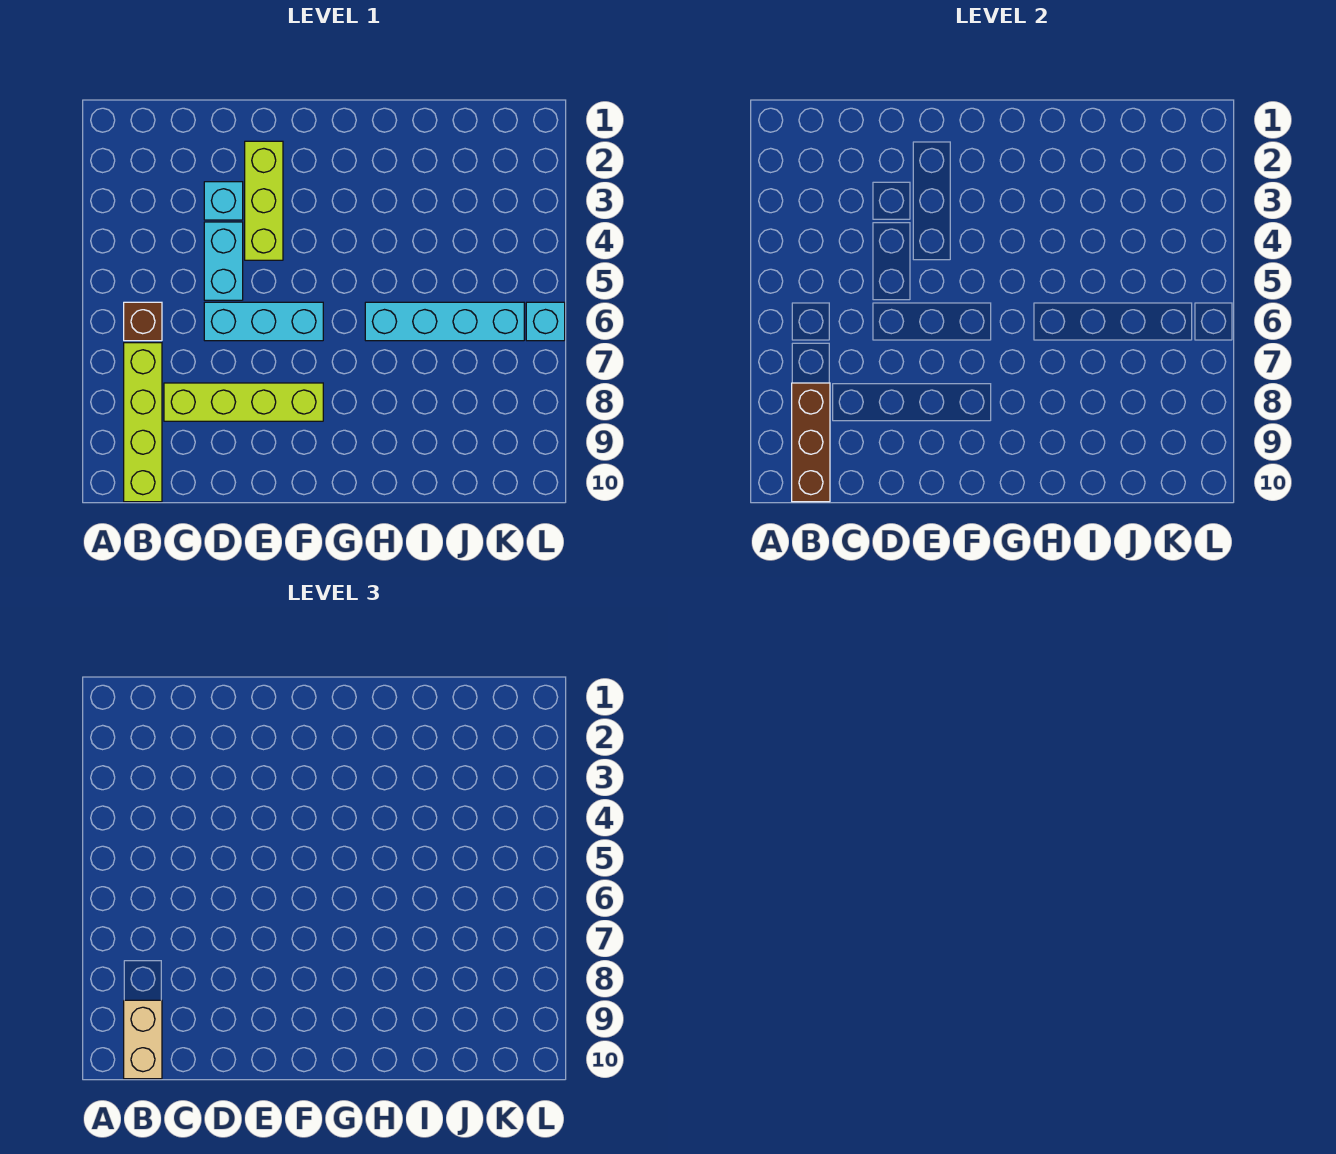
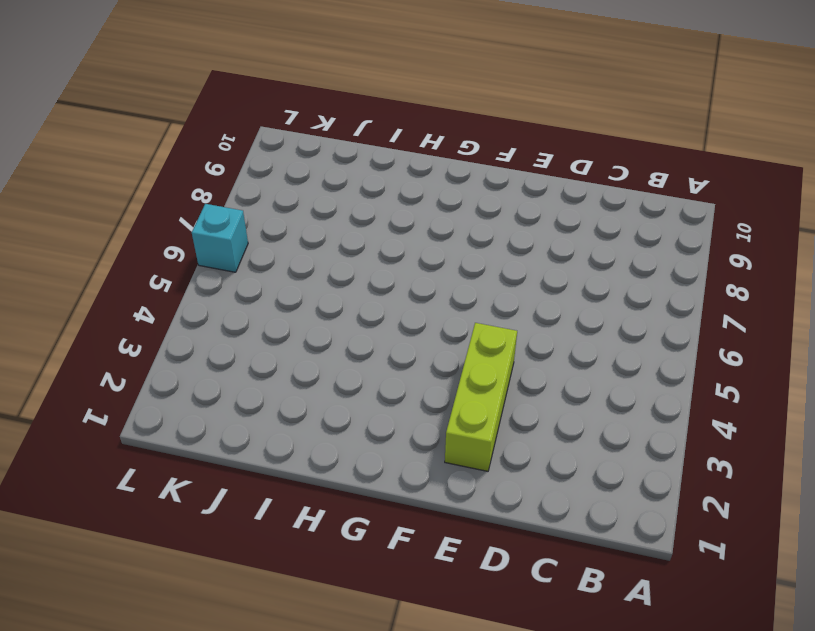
none -> brown 1x1 brick [124,302,162,341]
none -> lime 1x4 brick [124,343,162,502]

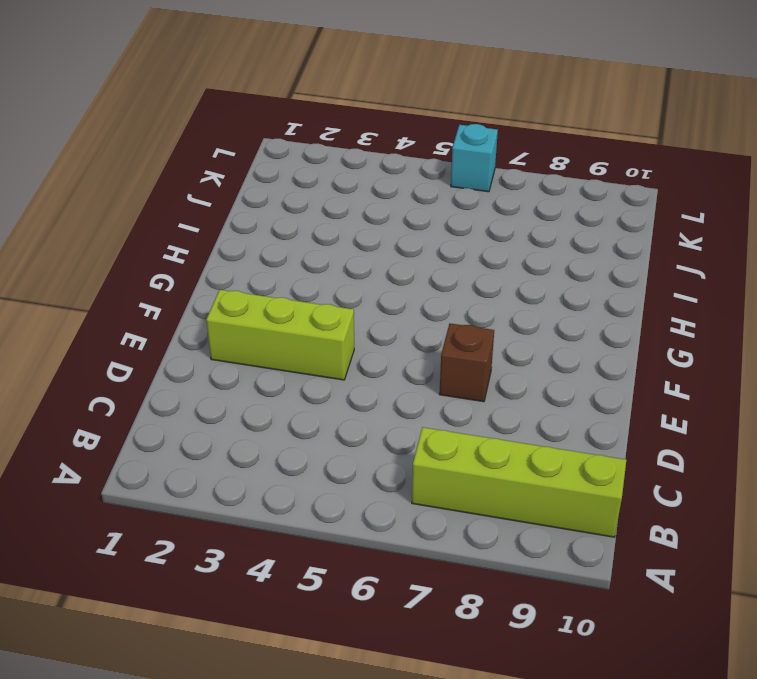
brown 1x1 brick [439,323,494,402] -> brown 1x1 brick moved to [124,302,162,341]
none -> lime 1x4 brick [164,383,323,421]
none -> cyan 1x1 brick [204,182,243,220]

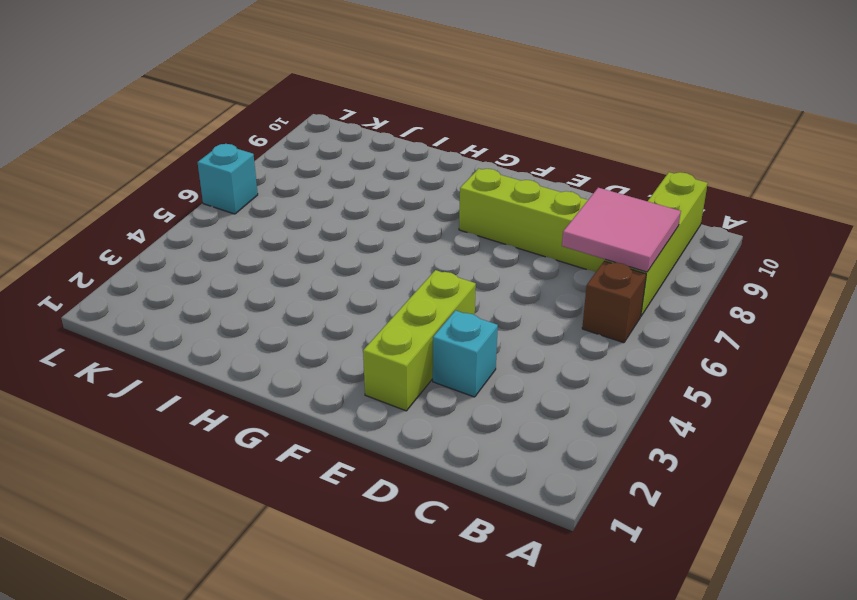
pink 2x2 tile [562,188,681,272] -> brown 1x3 brick [792,383,830,502]
none -> cyan 1x2 brick [204,222,243,300]
none -> cyan 1x3 brick [204,302,323,341]

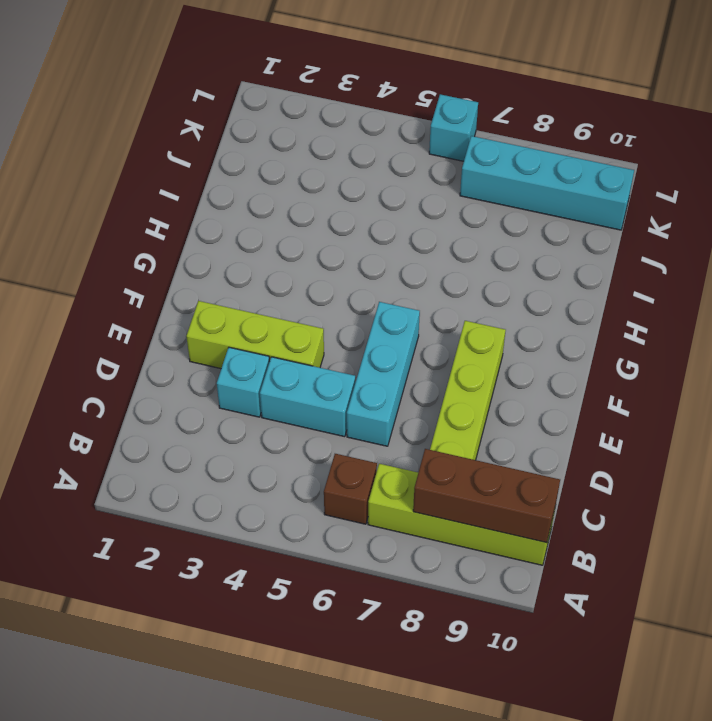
cyan 1x4 brick [460,136,634,230] -> cyan 1x4 brick turned to [365,302,524,341]
none -> tan 1x2 brick [124,1000,162,1079]

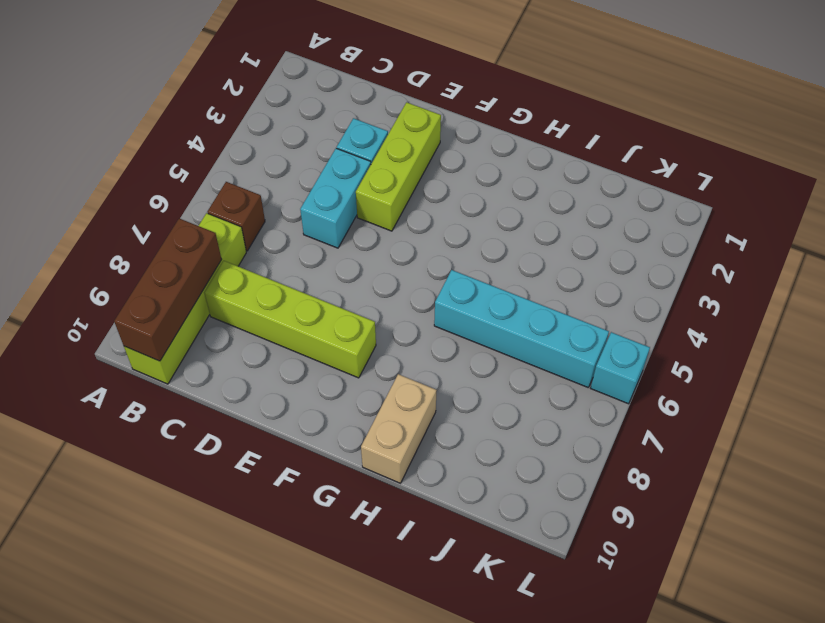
tan 1x2 brick [361,374,437,483] -> tan 1x2 brick moved to [124,1000,162,1079]
none -> cyan 1x3 brick [204,302,323,341]

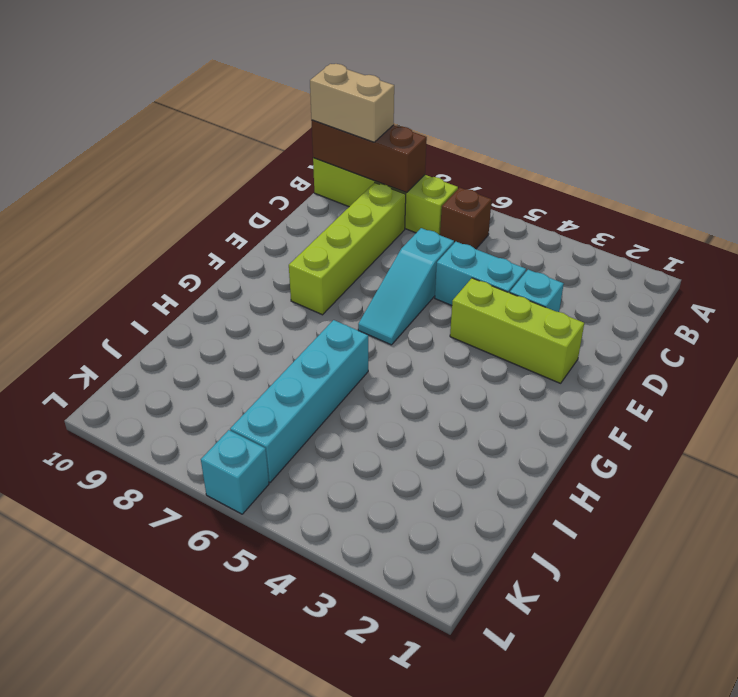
cyan 1x3 slope [358,228,454,345] -> cyan 1x3 brick [204,302,323,341]

